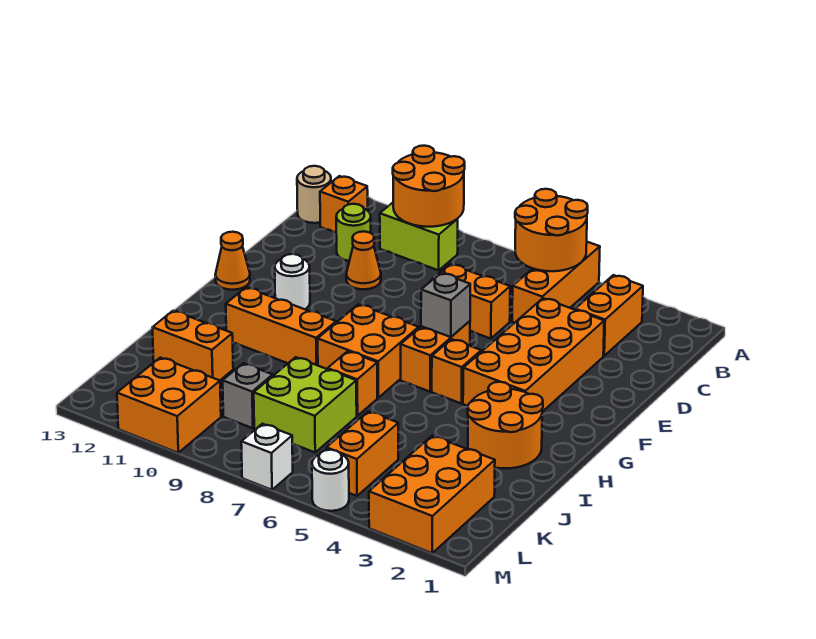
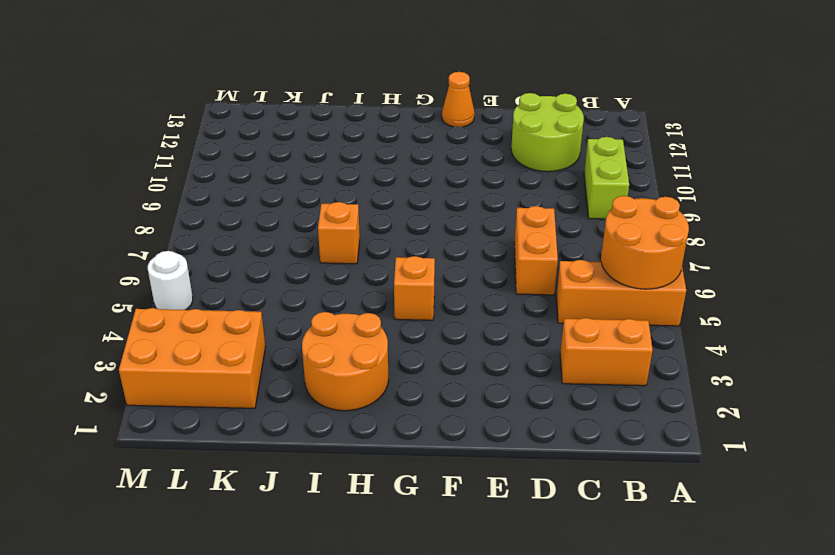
lime 2x2 round brick [511,93,584,172] -> lime 1x1 round brick [336,204,371,261]
none -> orange 1x1 brick [320,176,368,233]
none -> tan 1x1 round brick [297,166,331,223]
none -> orange 2x4 brick [463,298,604,412]

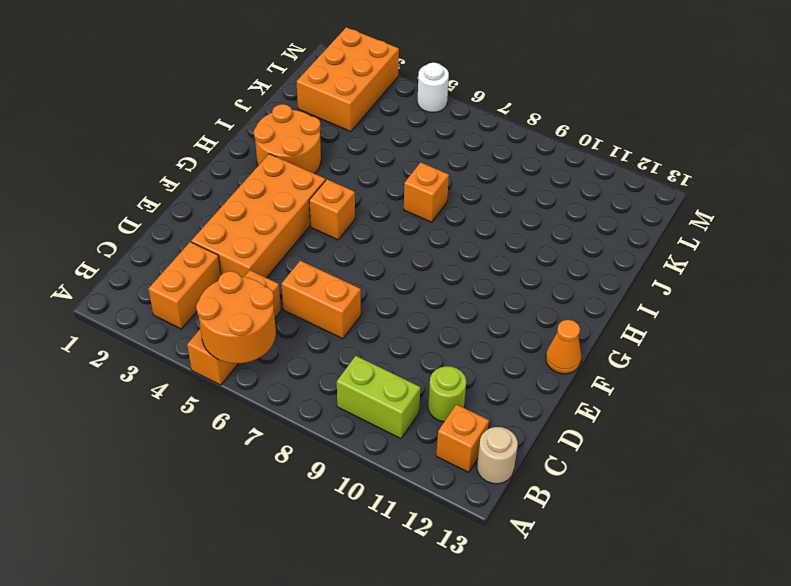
none -> orange 1x1 cone [346,231,381,289]
none -> orange 1x2 brick [401,321,470,392]
none -> white 1x1 round brick [275,254,310,309]

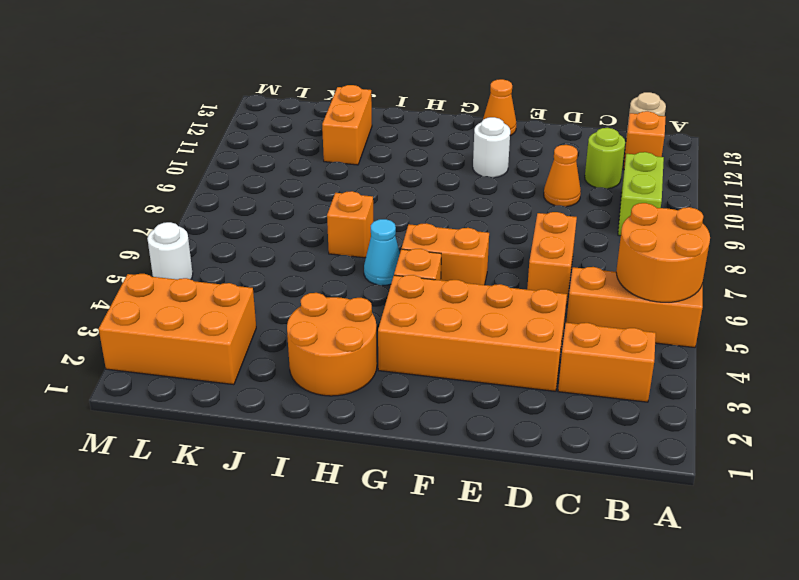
cyan 1x1 cone [364,219,400,285] -> none
none -> orange 2x2 brick [318,304,419,398]
none -> orange 1x3 brick [226,287,336,366]
none -> lime 2x2 brick [254,357,357,452]

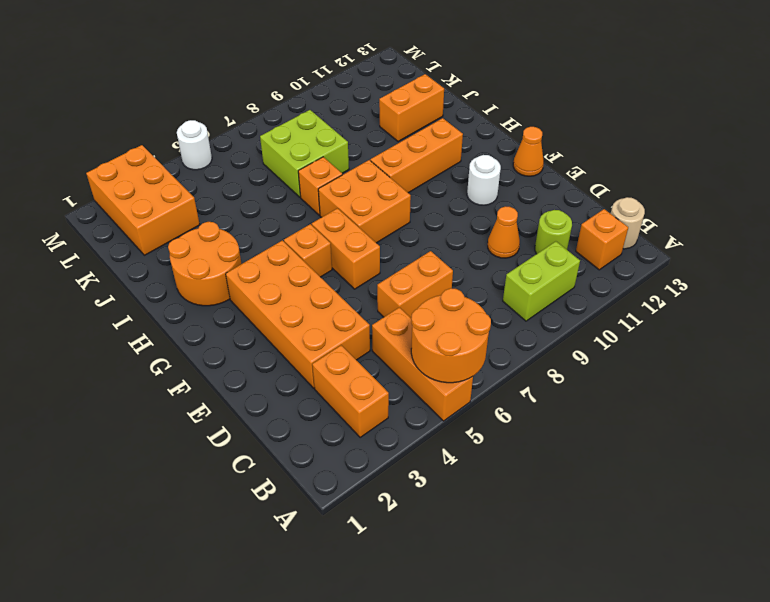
none -> orange 1x2 brick [327,411,398,496]
none -> grey 1x1 brick [223,363,273,428]
none -> orange 2x2 brick [117,358,221,453]

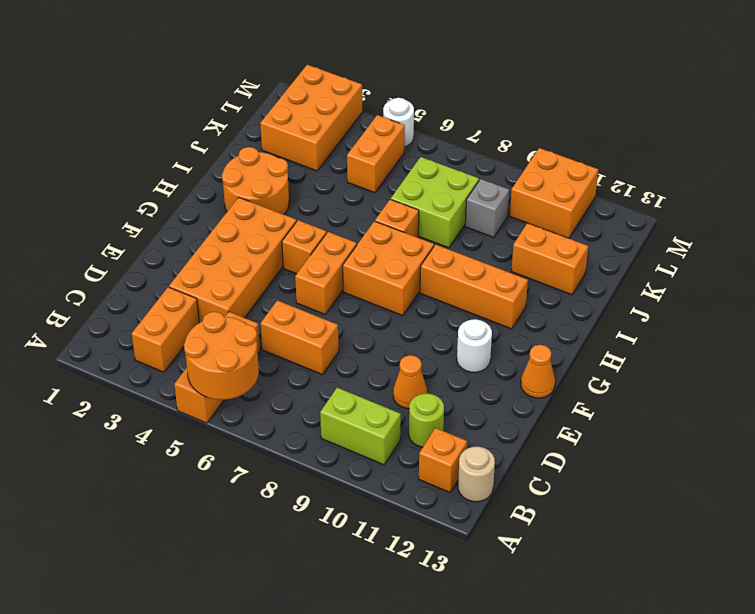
none -> white 1x1 brick [241,424,293,490]
none -> orange 2x2 round brick [393,146,465,227]
none -> grey 1x1 brick [421,273,470,337]

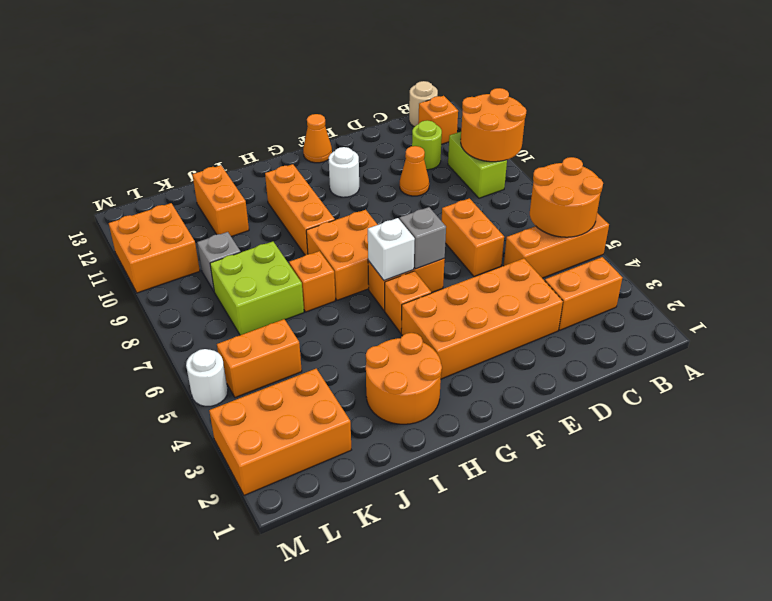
white 1x1 brick [368,218,415,280] -> white 1x1 brick moved to [241,424,293,490]

